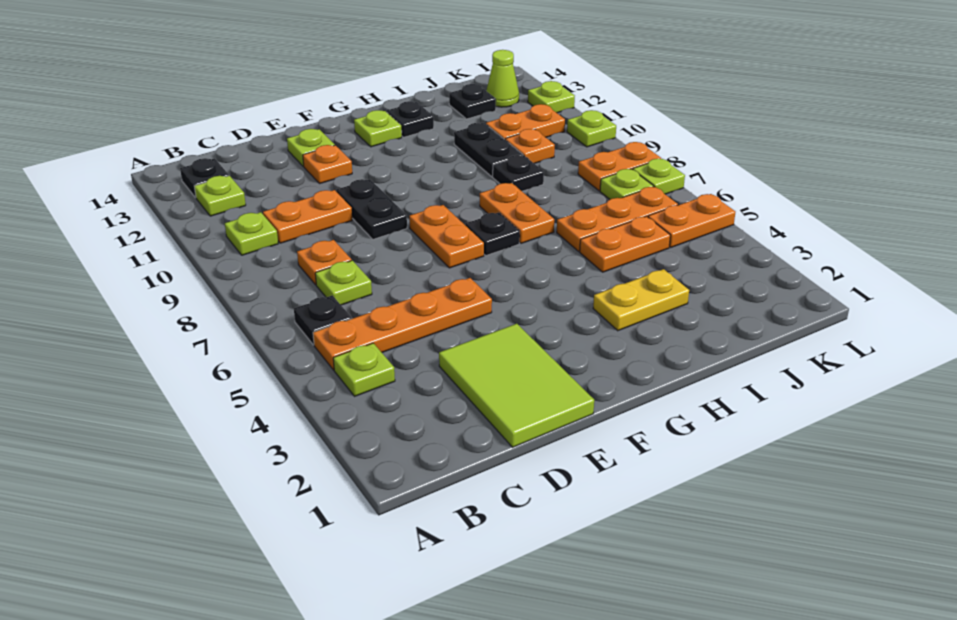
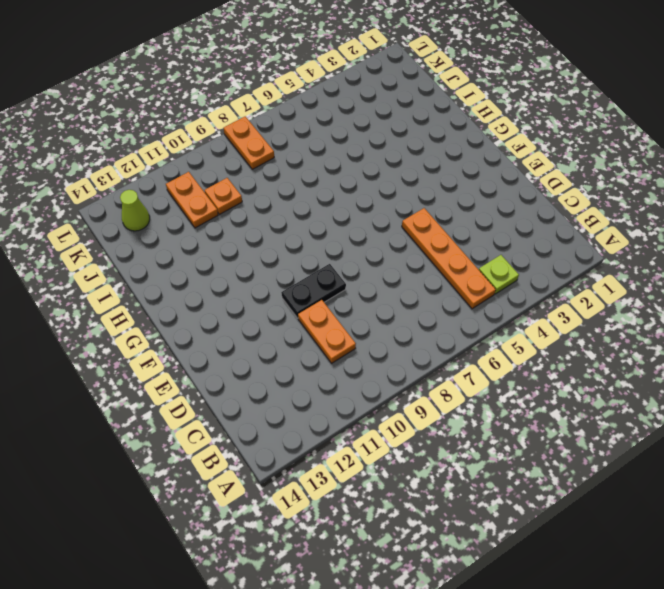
none -> black 1x1 plate [294,295,352,345]
none -> lime 1x1 plate [225,212,278,255]
none -> lime 1x1 plate [194,176,246,216]
none -> black 1x1 plate [180,158,229,197]

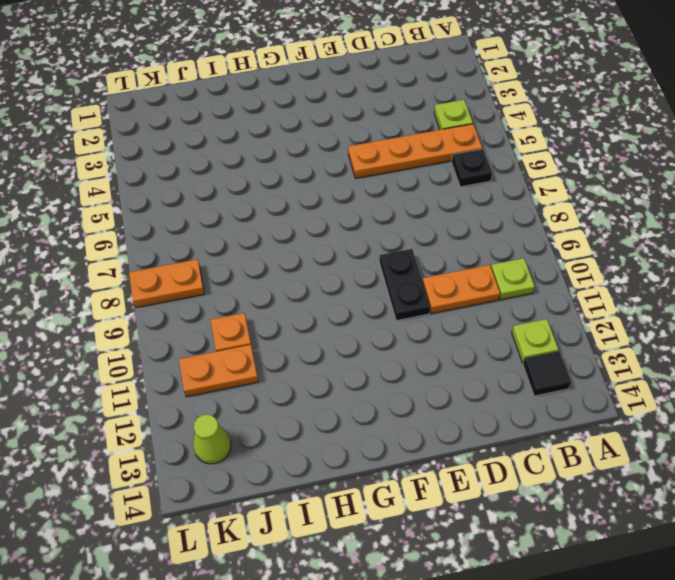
black 1x1 tile [523,351,571,396] -> black 1x1 plate [180,158,229,197]
none -> lime 1x1 plate [315,260,372,305]
none -> orange 1x1 plate [297,240,352,285]
none -> lime 2x3 tile [439,324,594,447]
none -> orange 1x1 plate [303,145,352,184]

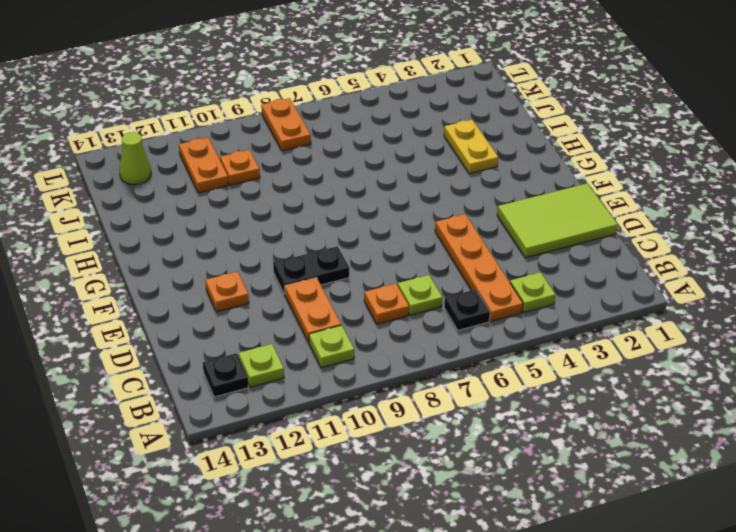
none -> lime 1x1 plate [287,129,335,167]
none -> orange 1x2 plate [409,205,484,268]
none -> black 1x1 plate [465,212,520,255]
none -> lime 1x1 plate [354,110,402,147]

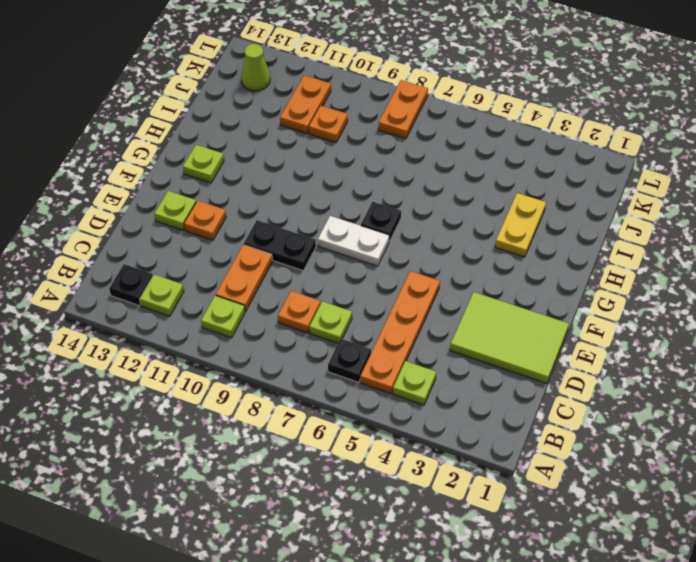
white 1x2 plate [318,216,389,266] -> orange 1x2 plate [409,205,484,268]
none -> orange 1x2 plate [480,183,554,243]
none -> black 1x1 plate [387,101,434,137]
none -> orange 1x2 plate [580,216,670,272]
none -> orange 1x3 plate [557,187,678,251]

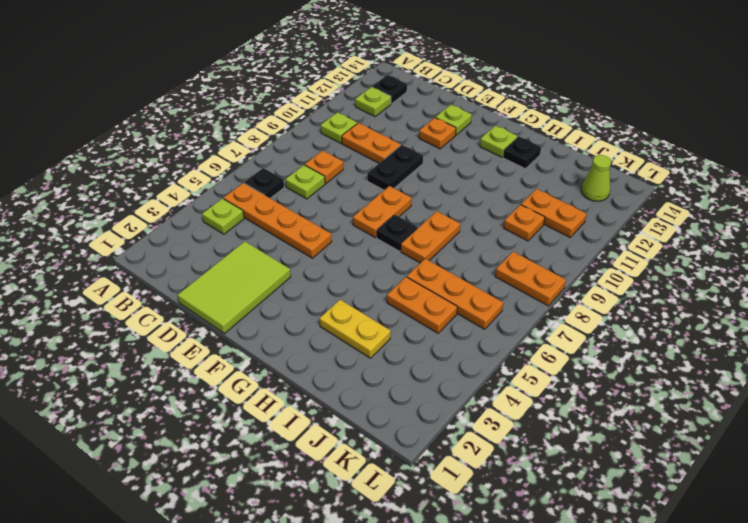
none -> black 1x1 plate [493,155,544,191]
none -> black 1x2 plate [454,123,523,177]
none -> black 1x1 plate [449,84,496,119]
none -> orange 1x2 plate [648,194,735,247]

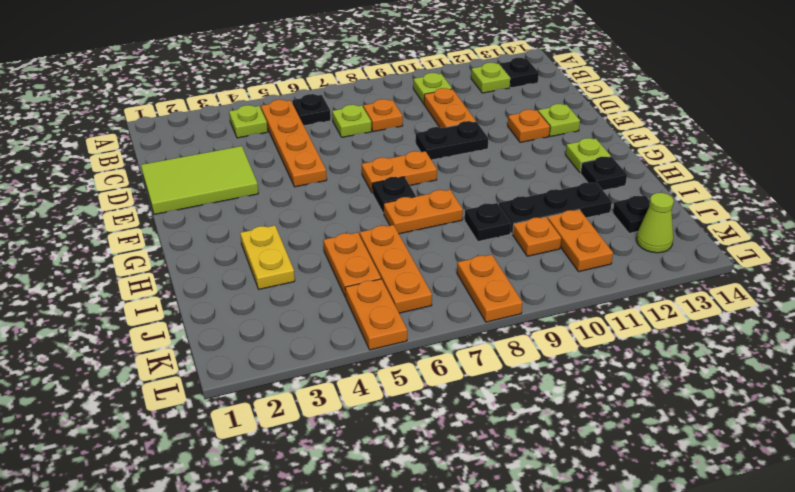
black 1x3 plate [499,182,612,234] -> black 1x2 plate [454,123,523,177]
none -> lime 1x1 plate [600,169,654,199]
none -> lime 1x1 plate [633,159,685,194]
none -> lime 1x1 plate [567,110,616,147]
none -> lime 1x1 plate [528,81,575,113]

